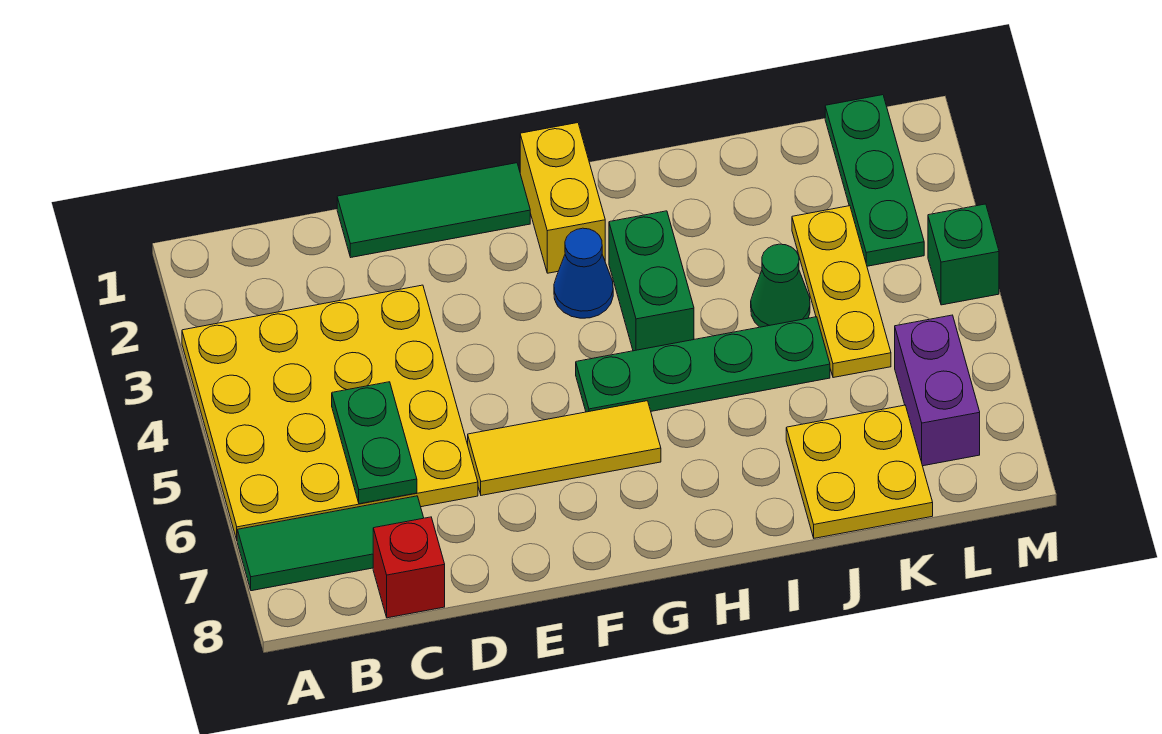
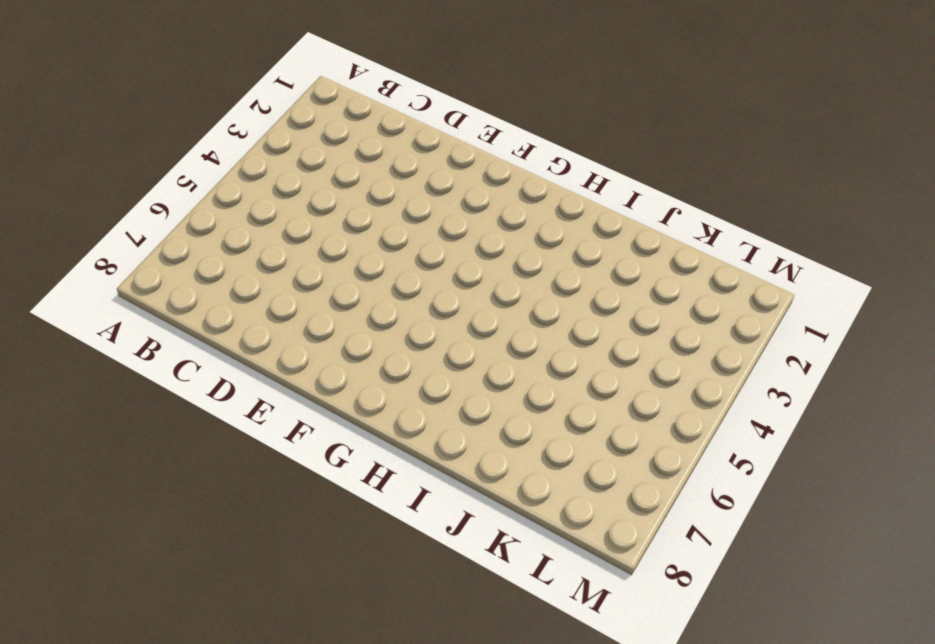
none -> yellow 4x4 plate [182,285,478,539]
none -> green 1x3 tile [237,496,424,591]
none -> red 1x1 brick [373,517,445,618]

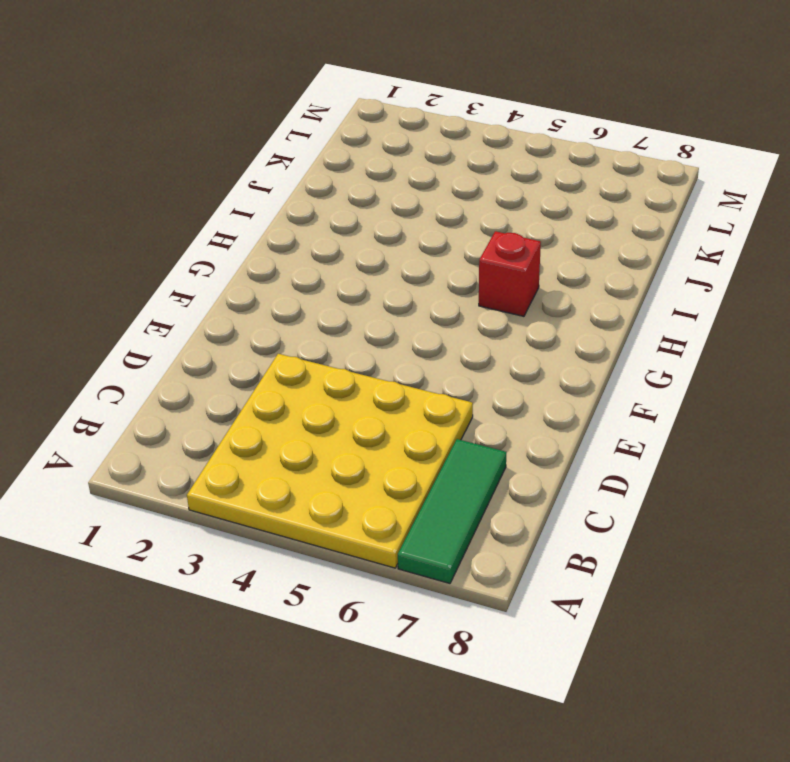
red 1x1 brick [479,231,541,316] -> red 1x1 brick moved to [373,517,445,618]
none -> green 1x3 tile [337,163,530,257]
none -> yellow 1x3 tile [468,401,661,495]
none -> yellow 1x2 brick [520,123,605,273]

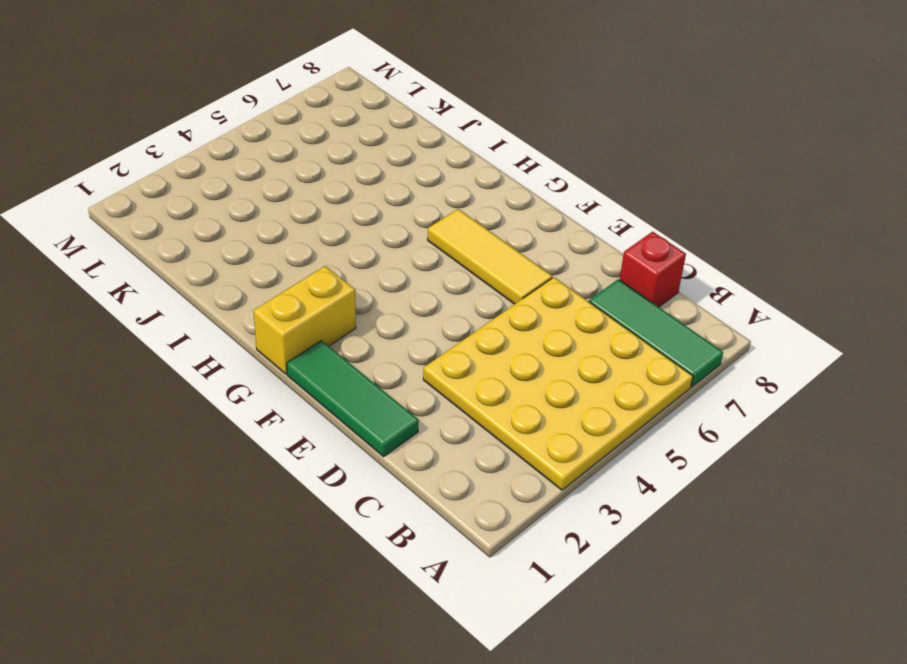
none -> blue 1x1 cone [554,228,613,318]
none -> green 1x4 plate [576,317,830,412]
none -> green 1x2 brick [609,211,694,351]

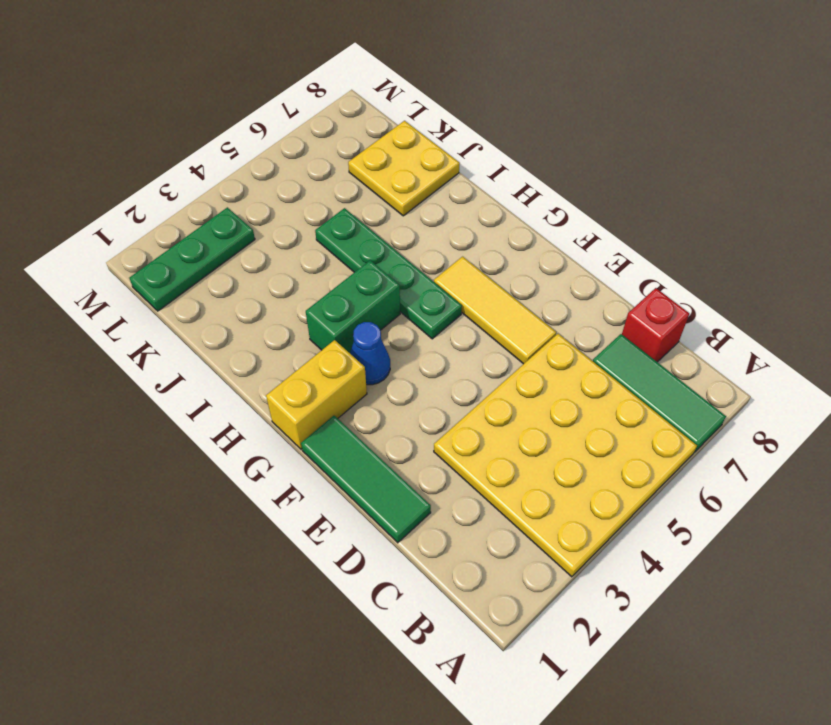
none -> green 1x1 cone [751,244,810,327]
none -> yellow 1x3 plate [792,206,891,378]
none -> purple 1x2 brick [895,315,980,466]

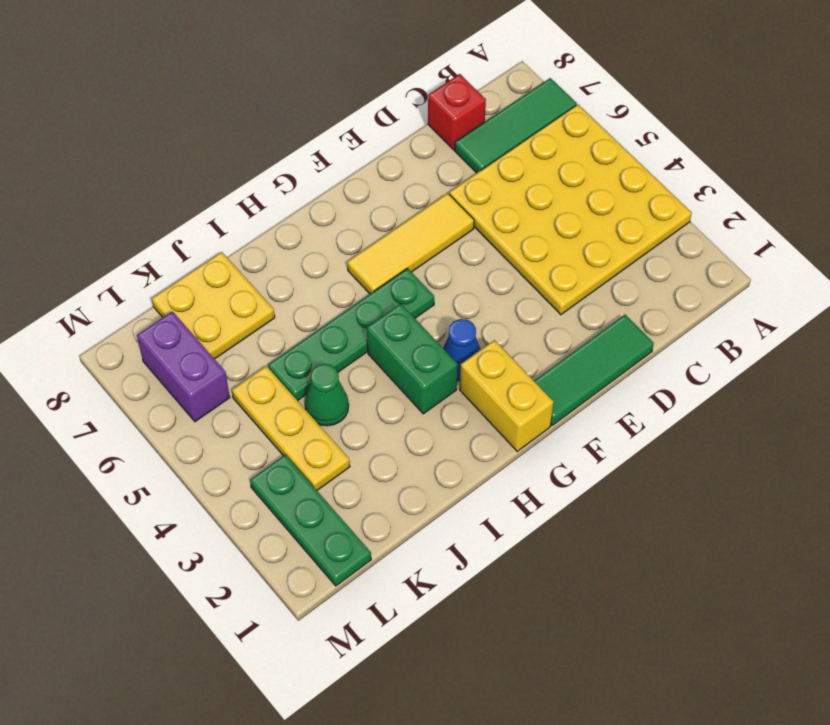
none -> green 1x1 brick [928,204,999,305]
none -> green 1x2 plate [332,382,417,504]

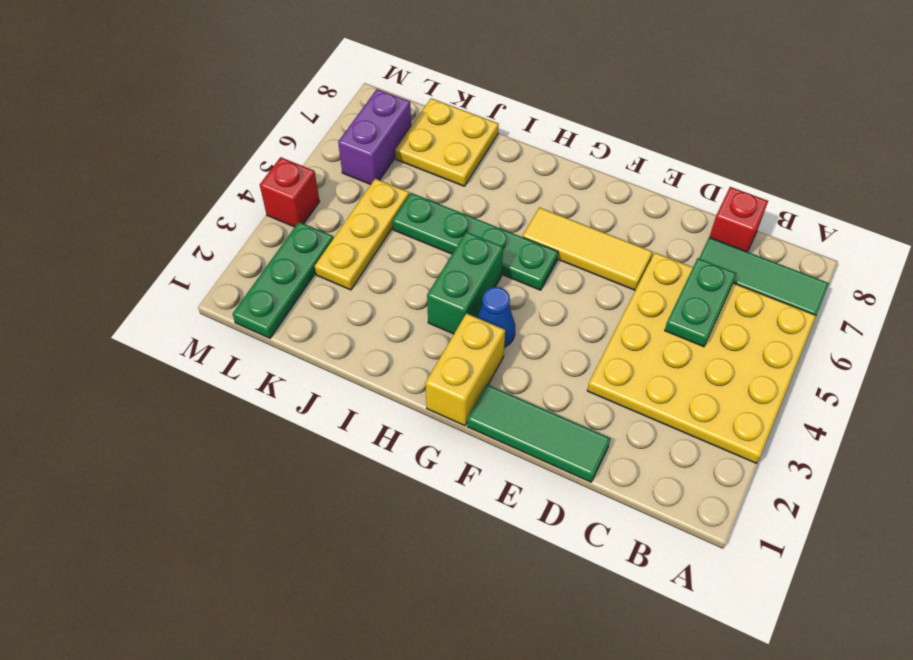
red 1x1 brick [260,157,320,227] -> green 1x1 brick [928,204,999,305]
none -> green 1x1 cone [751,244,810,327]

